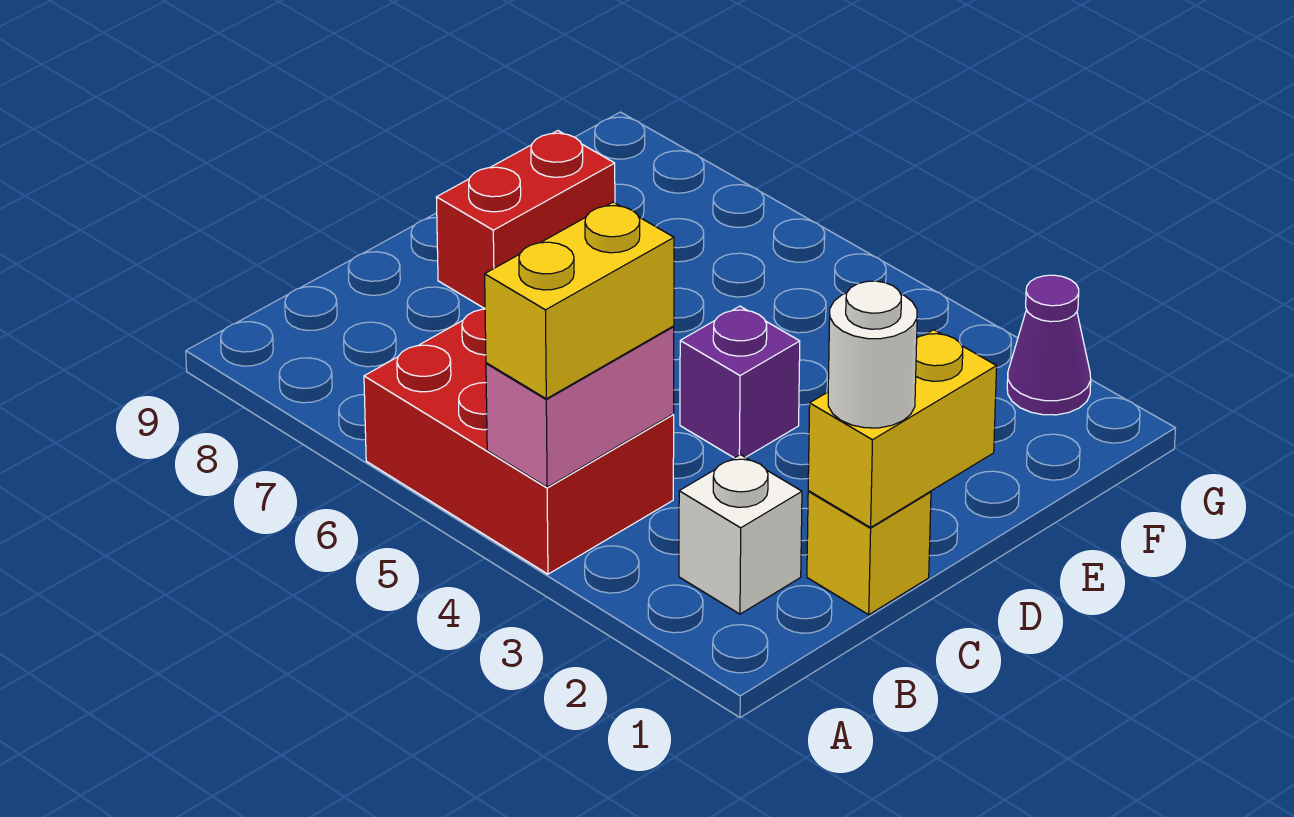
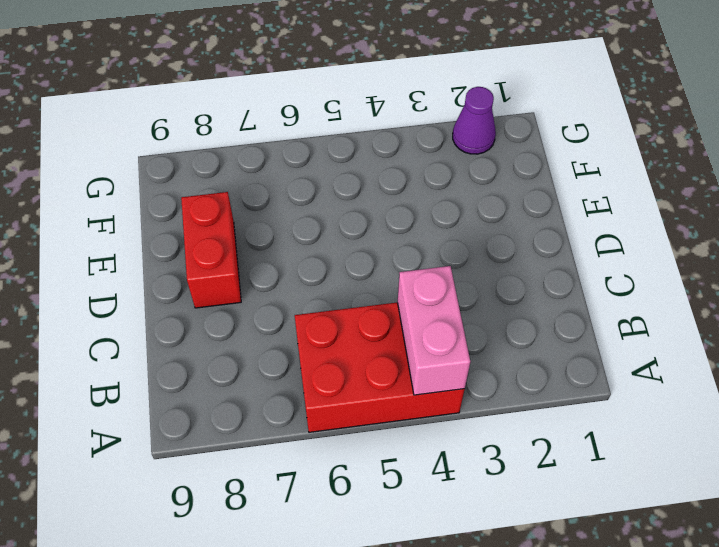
none -> white 1x1 brick [679,455,802,614]
none -> yellow 1x1 brick [807,491,931,615]

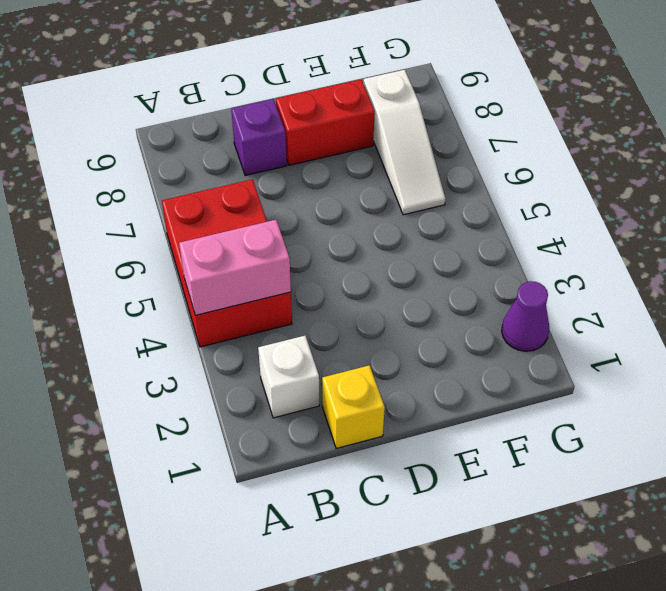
purple 1x1 brick [231,99,287,176] -> purple 1x1 brick moved to [680,306,800,458]
white 1x3 slope [364,70,445,215] -> none
none -> yellow 1x2 brick [808,330,997,527]
none -> yellow 1x2 brick [485,202,674,399]

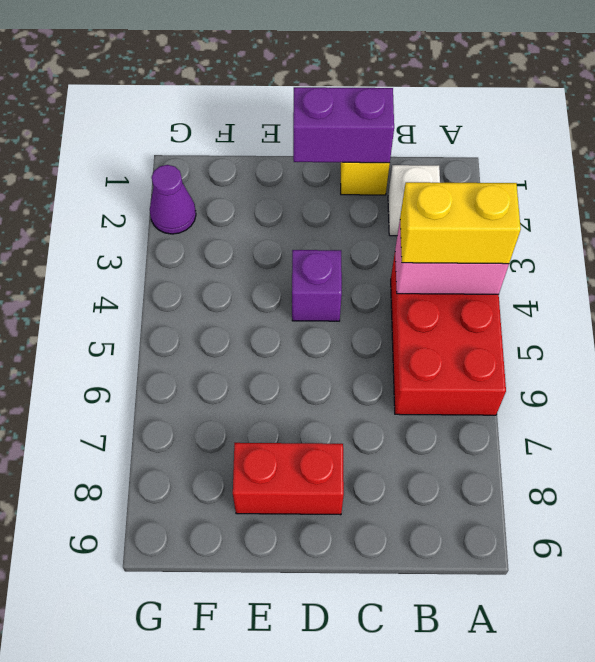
purple 1x2 brick [293,87,394,163] -> yellow 1x2 brick [808,330,997,527]
none -> white 1x1 round brick [828,281,917,428]

